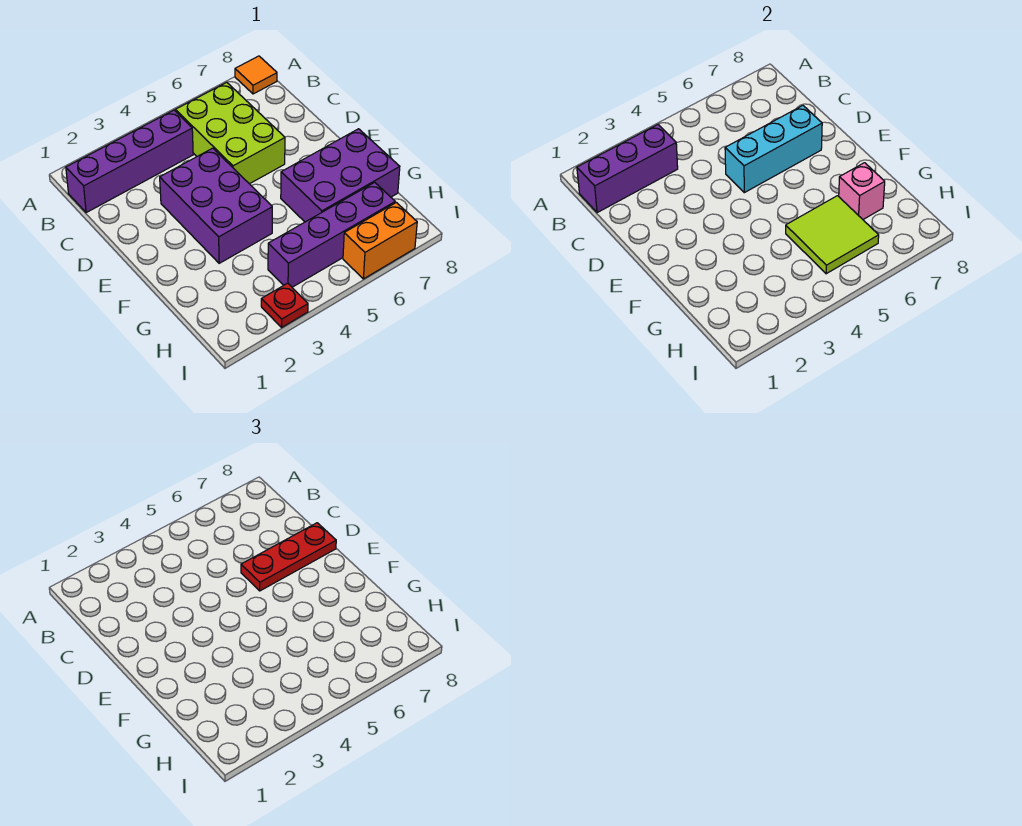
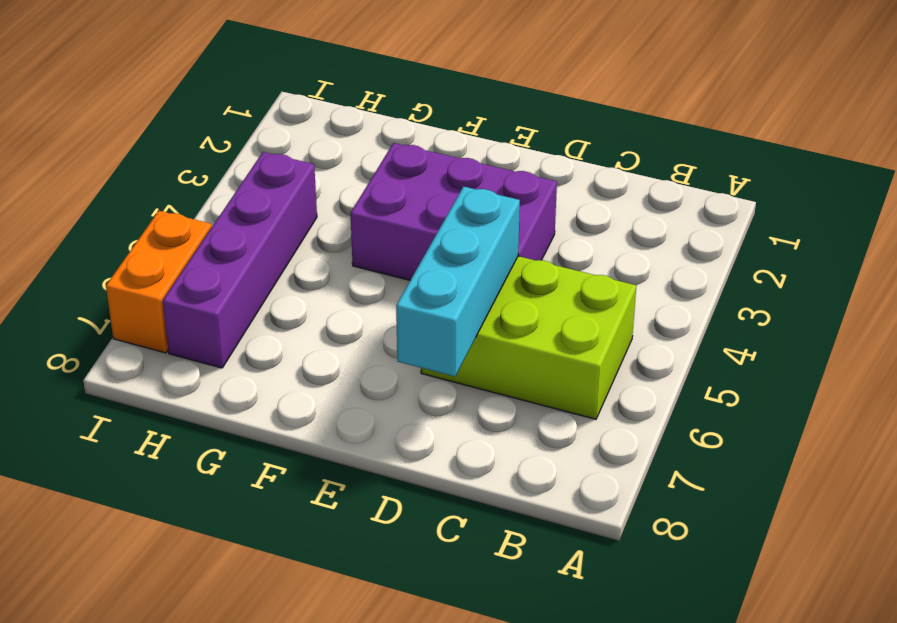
none -> orange 1x1 tile [235,56,277,94]
none -> purple 1x4 brick [66,110,193,213]
none -> purple 2x3 brick [281,129,400,222]

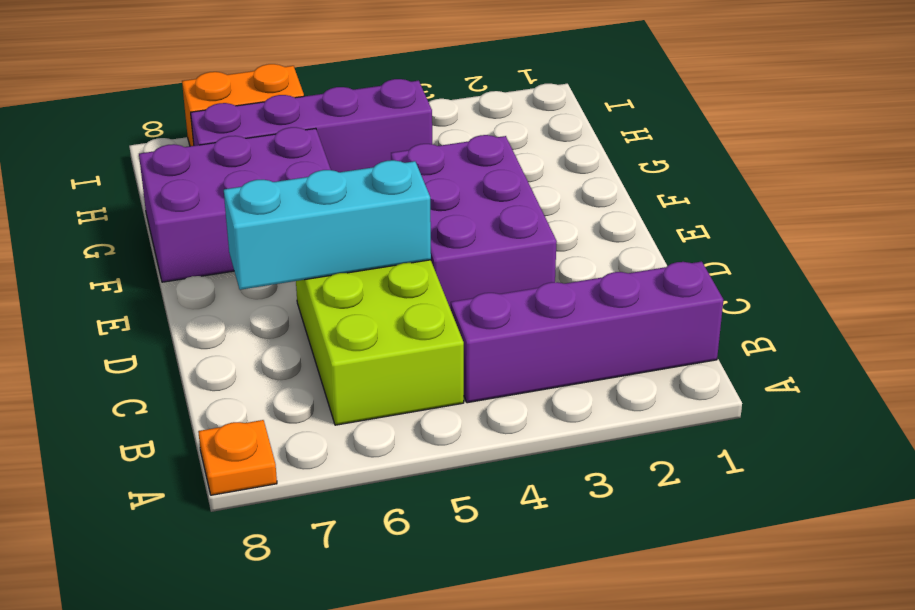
orange 1x1 plate [198,420,277,495] -> orange 1x1 tile [235,56,277,94]
none -> red 1x1 plate [261,283,308,327]
none -> purple 1x3 brick [577,124,678,213]
none -> lime 2x2 tile [786,196,879,274]

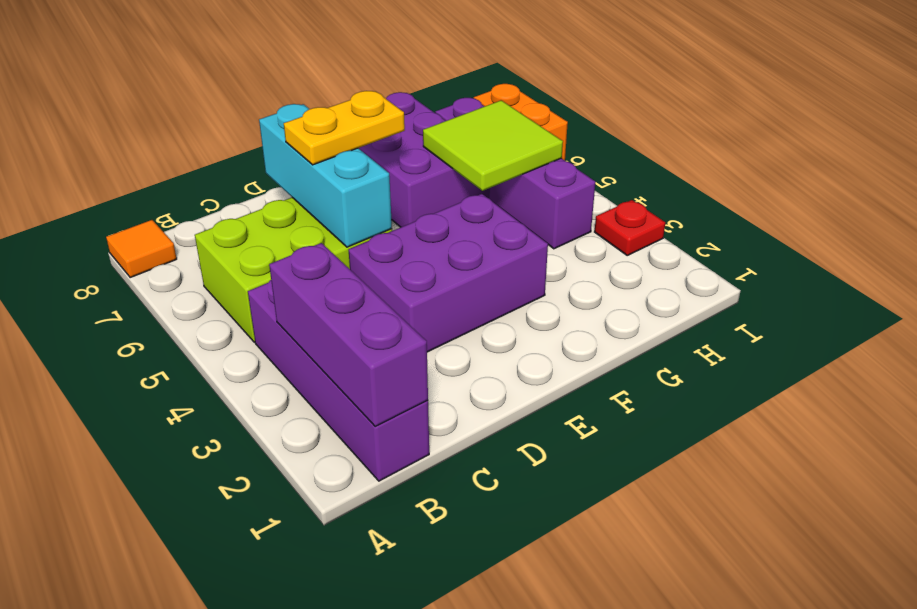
yellow 1x2 plate [284,91,405,165] -> red 1x3 plate [241,523,336,591]
none -> pink 1x1 brick [839,163,885,219]

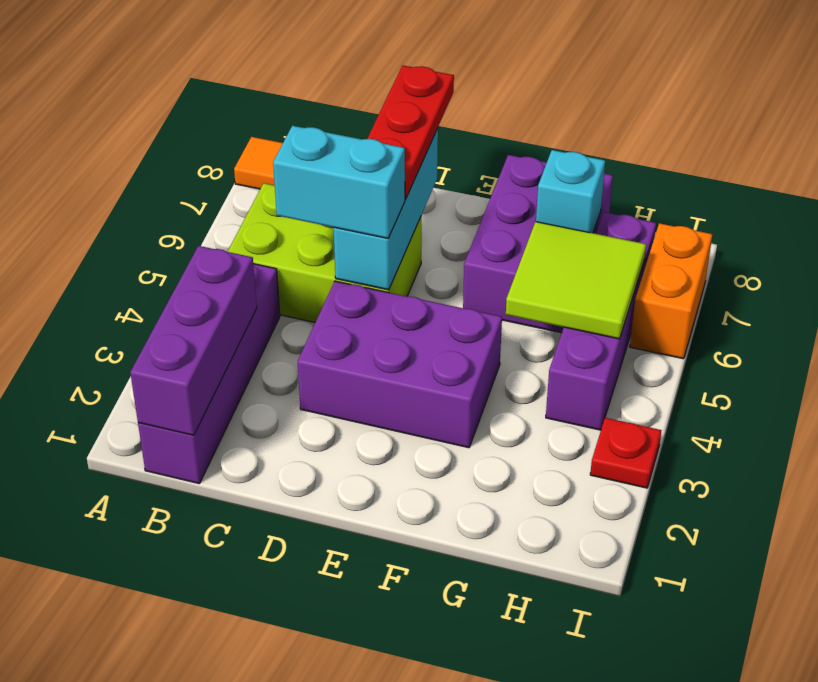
cyan 1x2 brick [273,126,405,238] -> none
cyan 1x1 brick [536,150,605,233] -> pink 1x1 brick [839,163,885,219]

